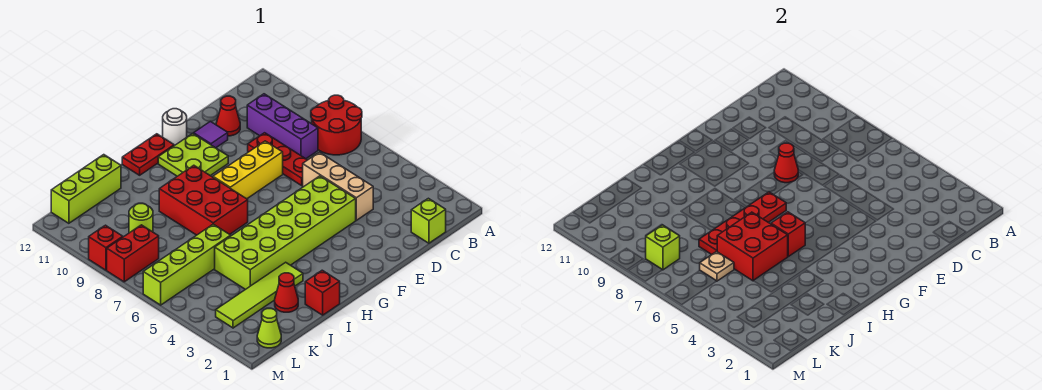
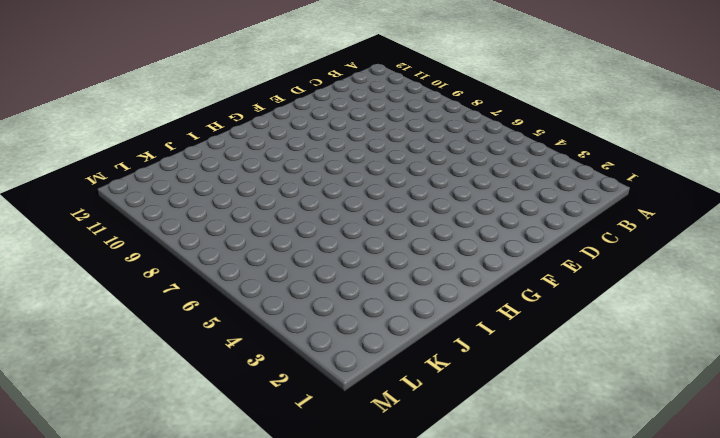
none -> red 2x2 round brick [311,95,362,155]
none -> lime 1x1 brick [411,198,446,243]
none -> purple 1x3 brick [247,94,318,159]

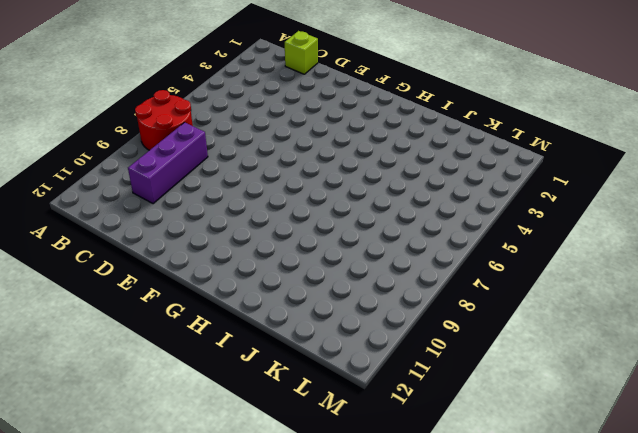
none -> tan 1x3 brick [303,152,373,220]
none -> red 1x3 plate [248,133,307,185]
none -> red 1x1 cone [216,96,240,136]

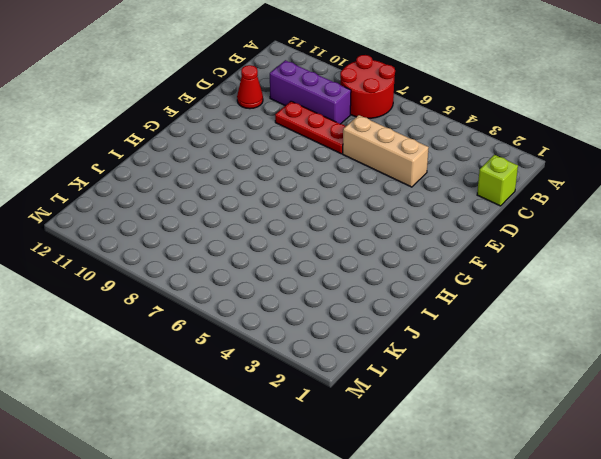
none -> lime 2x6 brick [215,176,356,290]
none -> yellow 1x3 brick [213,141,283,199]
none -> purple 1x1 tile [193,121,228,148]

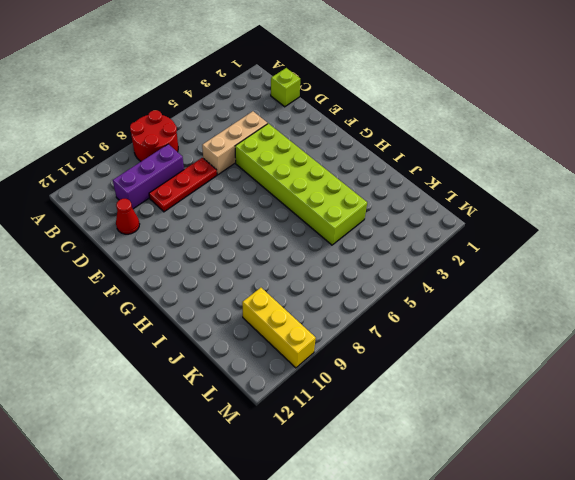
yellow 1x3 brick [242,288,316,368] -> yellow 1x3 brick moved to [213,141,283,199]
none -> purple 1x1 tile [193,121,228,148]
none -> lime 2x2 plate [158,133,228,176]
none -> white 1x1 round brick [163,109,187,146]

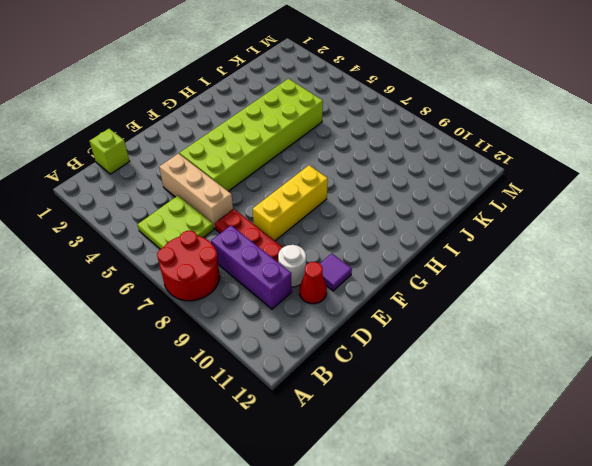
lime 2x2 plate [138,195,214,249] -> lime 2x2 plate moved to [158,133,228,176]
white 1x1 round brick [278,245,306,287] -> white 1x1 round brick moved to [163,109,187,146]
none -> red 1x2 plate [122,134,174,175]
none -> red 2x3 brick [159,165,248,235]
none -> red 1x1 brick [305,270,340,315]

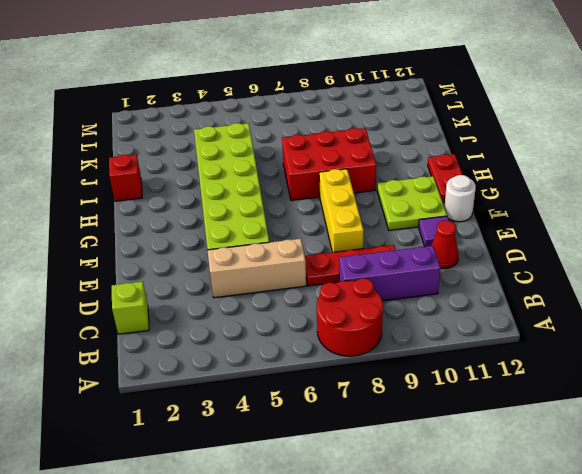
none -> lime 1x4 tile [216,262,303,328]
none -> red 1x1 cone [275,273,298,312]
none -> lime 1x4 brick [143,224,231,305]

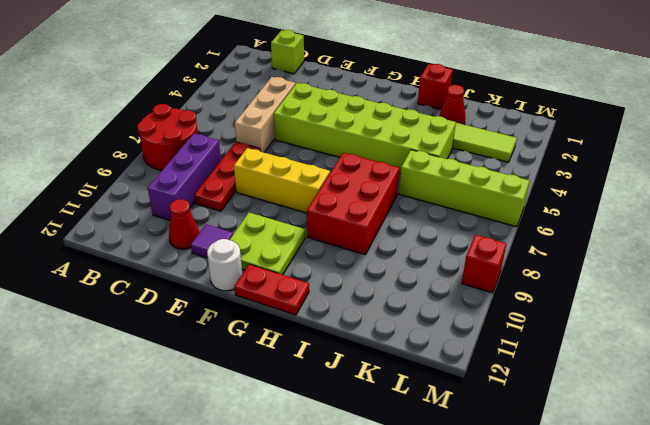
none -> lime 1x3 brick [51,155,121,223]
none -> lime 1x1 round brick [129,204,153,233]
none -> lime 1x1 cone [257,309,281,348]

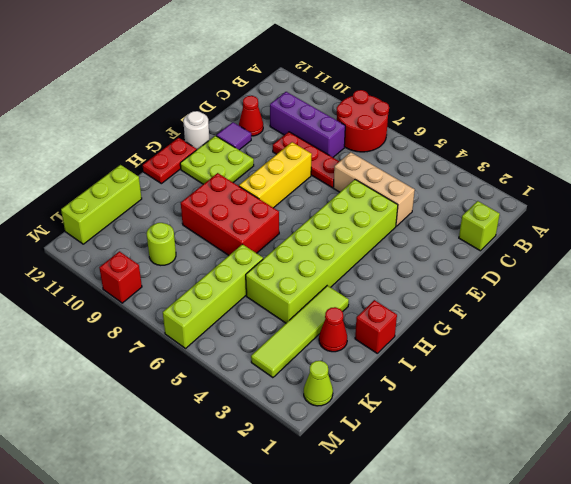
none -> red 1x2 brick [107,225,159,282]
none -> red 1x1 cone [774,143,798,183]
none -> red 1x4 plate [699,192,786,255]

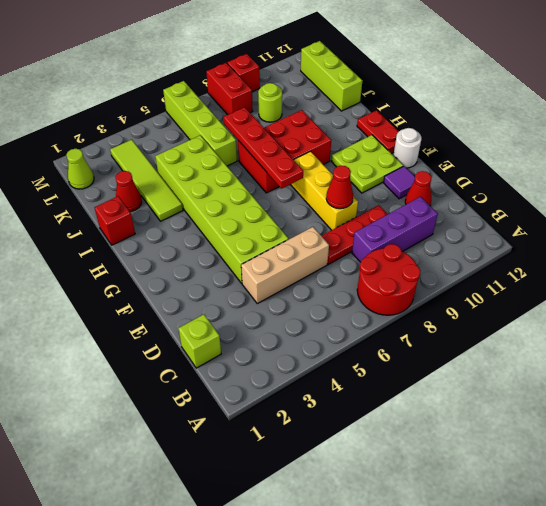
none -> red 1x1 brick [771,212,805,256]
none -> red 2x2 brick [717,212,788,281]
none -> tan 1x1 plate [700,251,734,281]

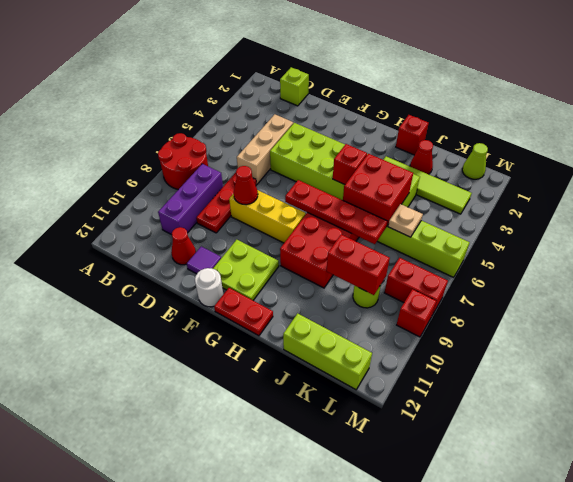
red 1x2 brick [327,235,390,295] -> none
none -> lime 1x1 brick [646,225,680,270]

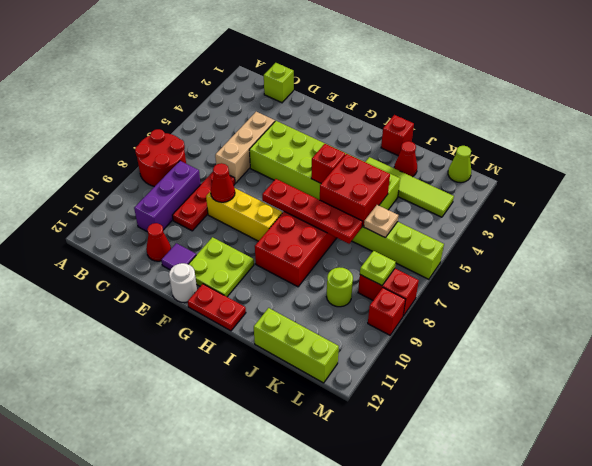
lime 1x1 plate [360,251,396,286] -> lime 1x1 brick [646,225,680,270]

